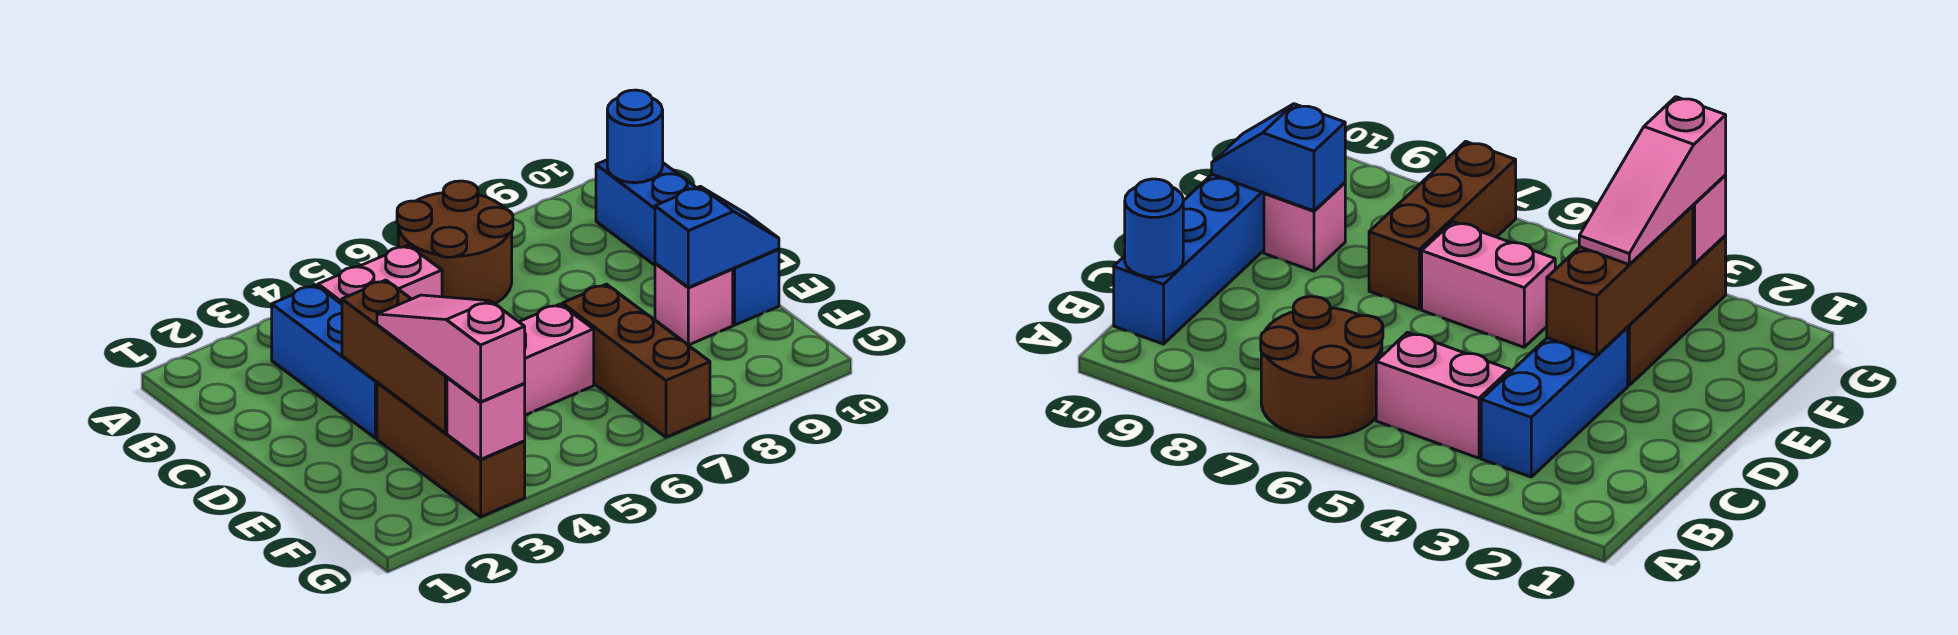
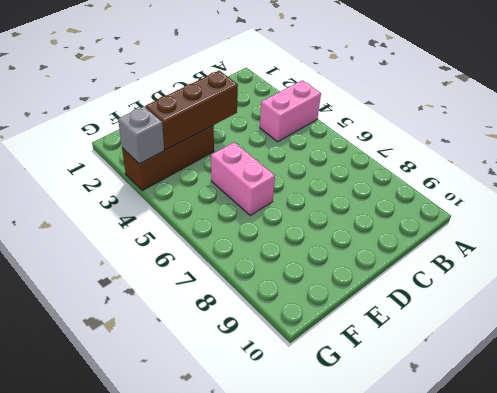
pink 1x2 brick [260,80,321,142] -> pink 1x2 brick turned to [318,245,442,304]
grey 1x1 brick [118,107,164,164] -> pink 1x1 brick [447,378,525,459]
none -> brown 2x2 round brick [397,181,513,304]
none -> blue 1x3 brick [272,285,377,438]
none -> blue 1x4 brick [596,160,779,325]

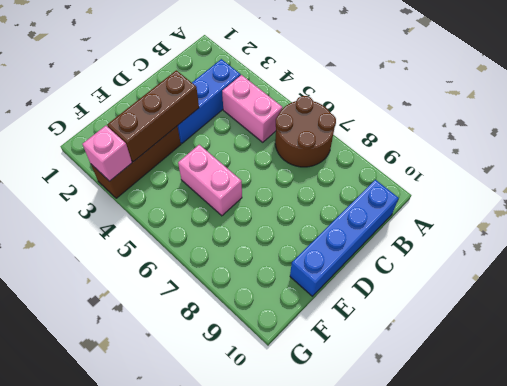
none -> brown 1x3 brick [562,284,710,437]
none -> pink 1x1 brick [655,263,733,345]
none -> blue 1x1 round brick [607,90,663,183]

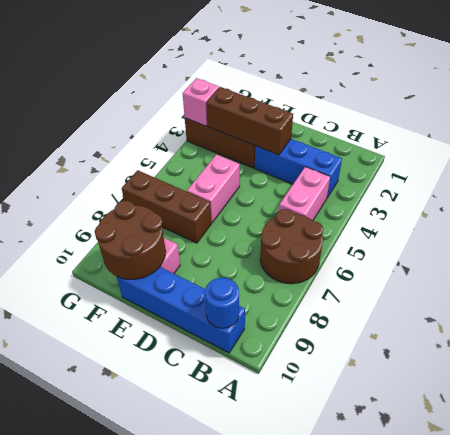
brown 2x2 round brick [95,201,166,279] -> blue 1x2 slope [655,187,779,288]
none -> pink 1x3 slope [377,295,525,402]

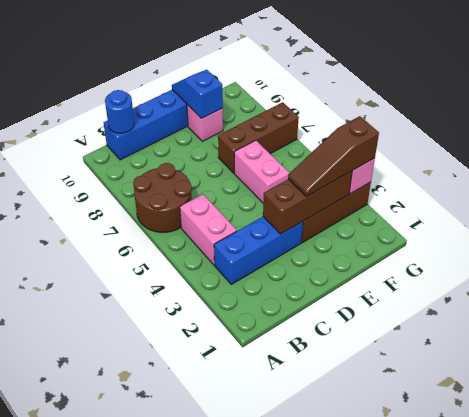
brown 1x3 slope [288,116,379,197] -> pink 1x3 slope [377,295,525,402]

